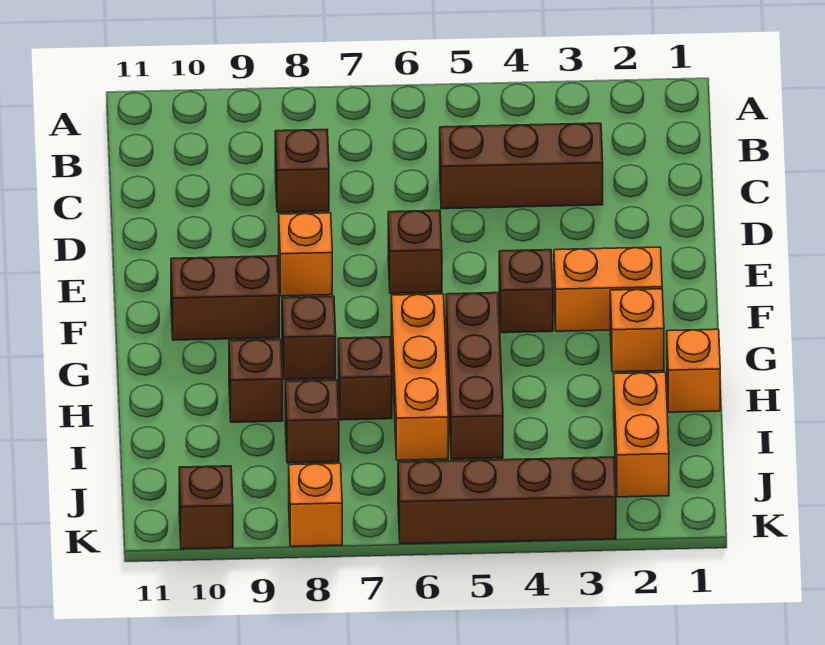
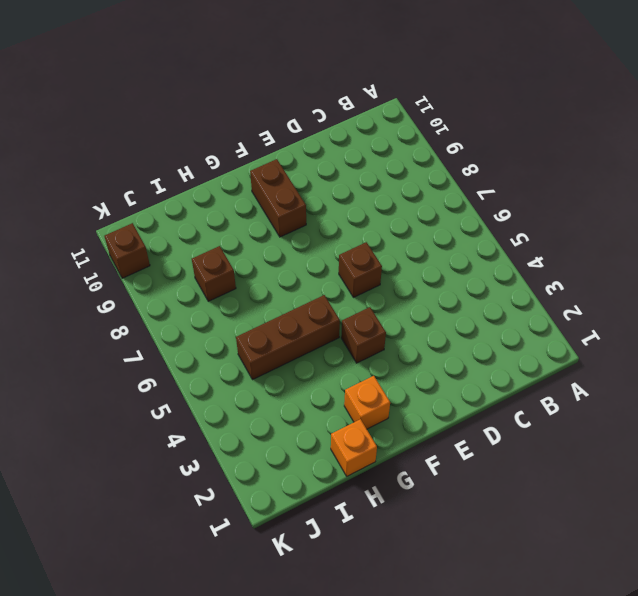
none -> brown 1x3 brick [440,123,603,209]
none -> brown 1x1 brick [275,130,329,212]
none -> orange 1x1 brick [279,213,332,296]

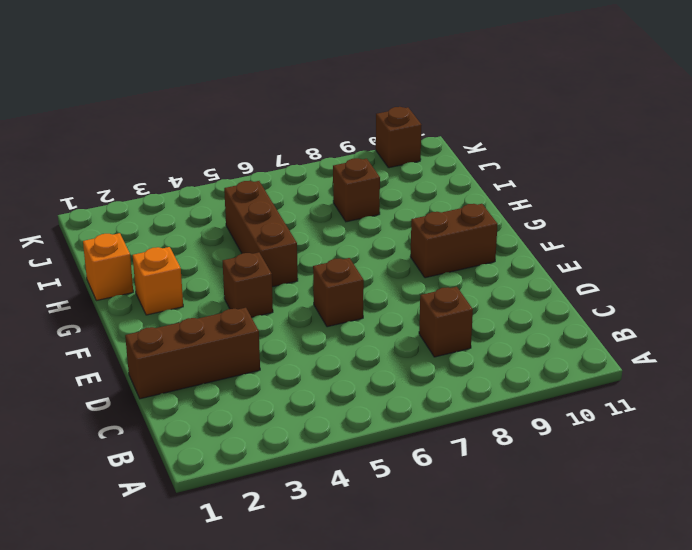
brown 1x3 brick [125,308,260,399] -> brown 1x3 brick moved to [440,123,603,209]
none -> orange 1x1 brick [279,213,332,296]
none -> orange 1x2 brick [554,247,662,331]
none -> orange 1x3 brick [391,294,448,460]

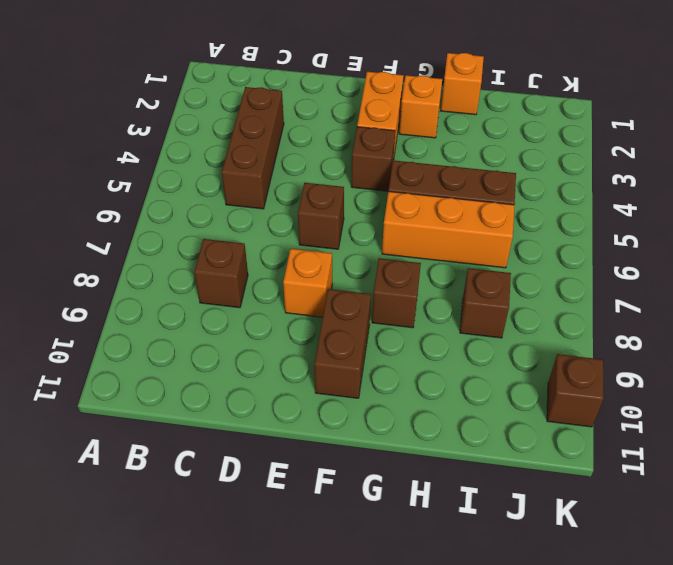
none -> brown 1x1 brick [338,337,392,420]
none -> brown 1x1 brick [229,339,283,422]
none -> orange 1x2 brick [614,372,669,497]

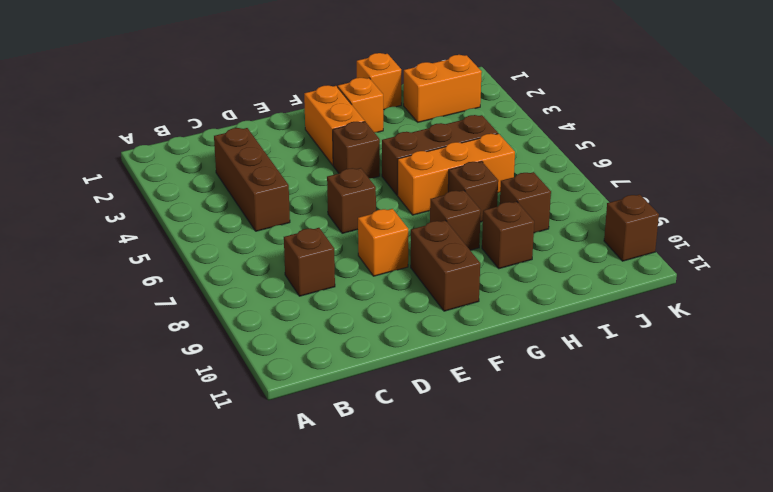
none -> brown 1x4 brick [398,457,616,544]
none -> orange 1x1 brick [289,463,342,546]

